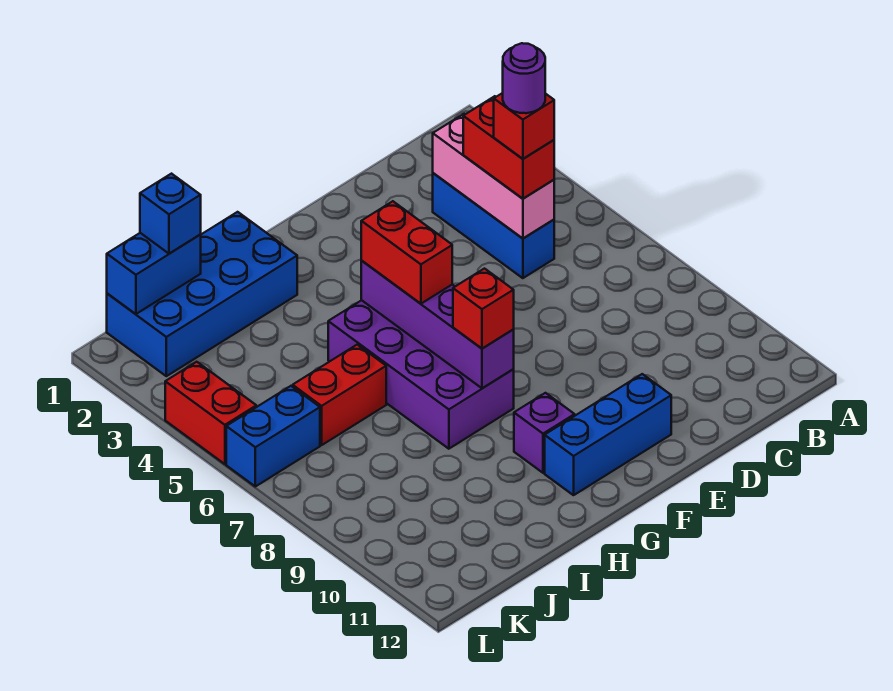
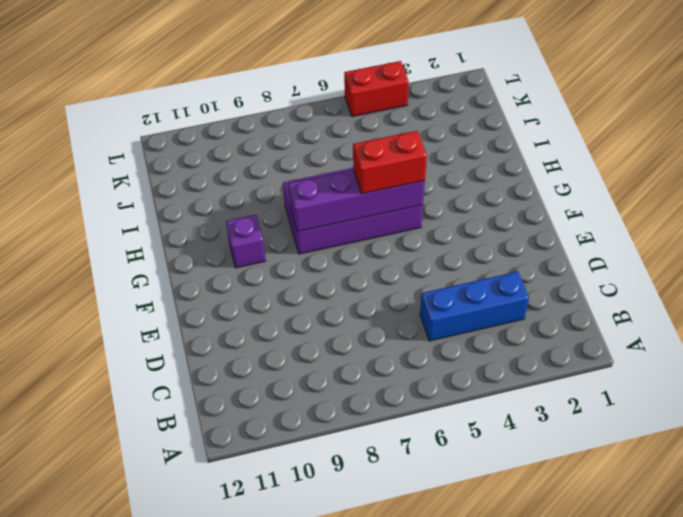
none -> blue 1x3 brick [545,374,671,495]
none -> blue 2x4 brick [107,212,297,376]
none -> red 1x2 brick [293,345,386,445]

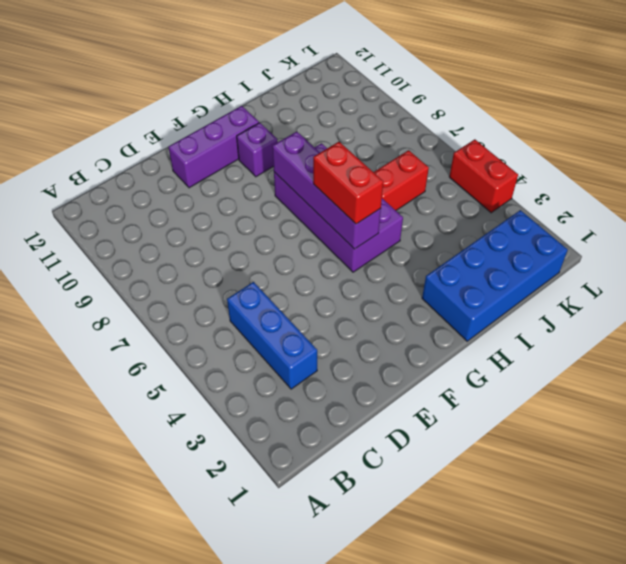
purple 1x3 brick [168,106,259,188] -> blue 1x3 brick [545,374,671,495]
none -> blue 1x2 brick [226,386,320,486]
none -> pink 1x3 brick [433,114,554,238]
none -> blue 1x2 brick [107,233,201,314]

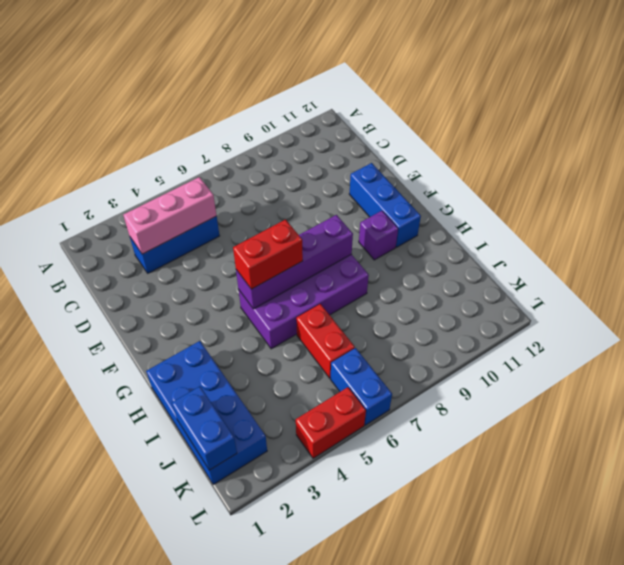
none -> red 1x2 brick [463,96,554,199]
none -> red 1x1 brick [453,269,514,349]
none -> blue 1x1 brick [140,174,201,254]

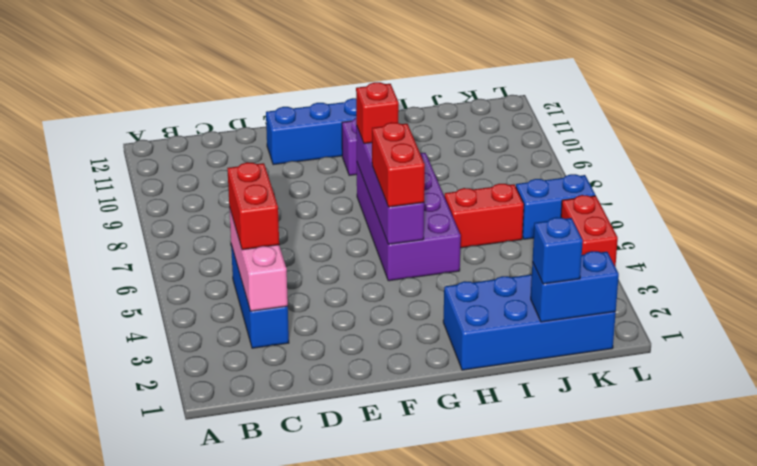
none -> red 1x1 brick [494,93,554,159]
none -> purple 1x1 round brick [503,43,545,113]

